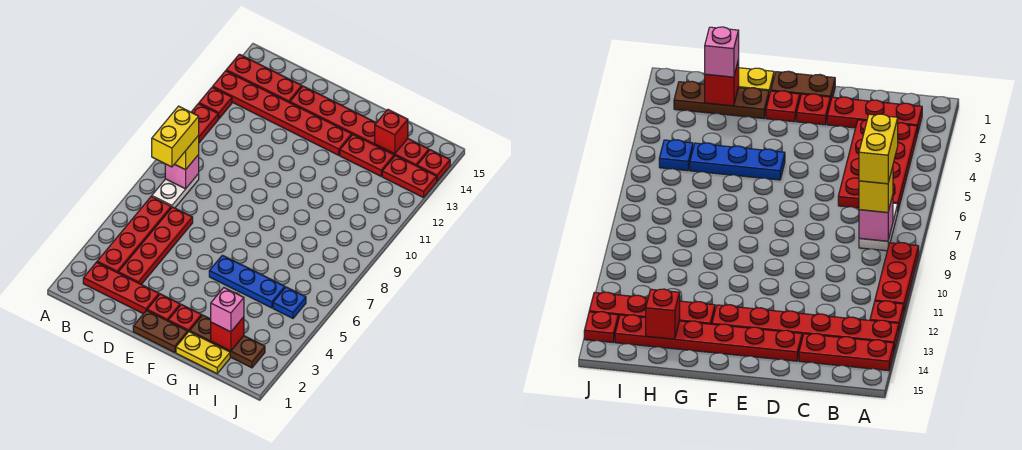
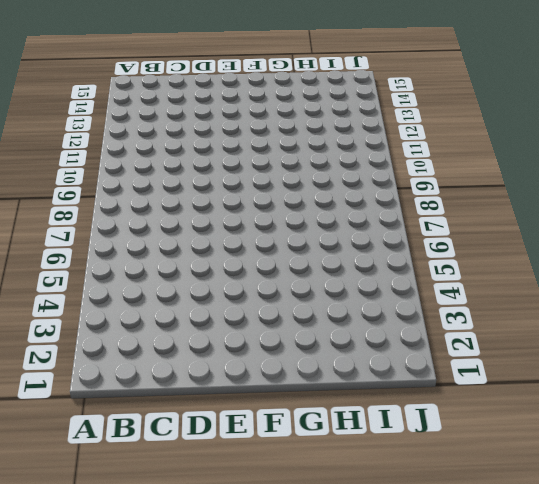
none -> red 1x3 plate [191,104,218,143]
none -> red 1x1 plate [199,87,232,119]
none -> red 1x6 plate [213,71,352,155]

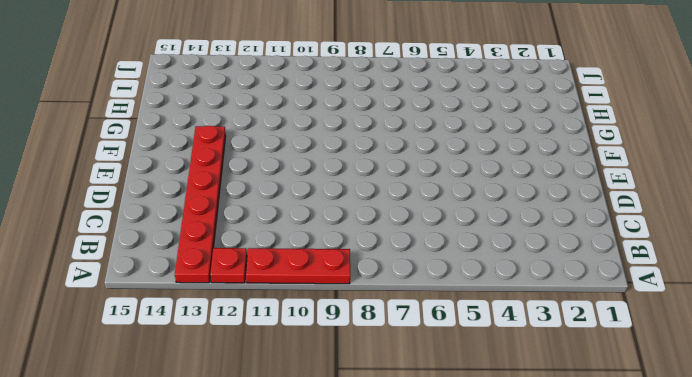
none -> red 1x3 plate [226,54,302,103]
none -> red 1x3 plate [83,262,159,314]
none -> red 1x4 plate [97,196,171,273]

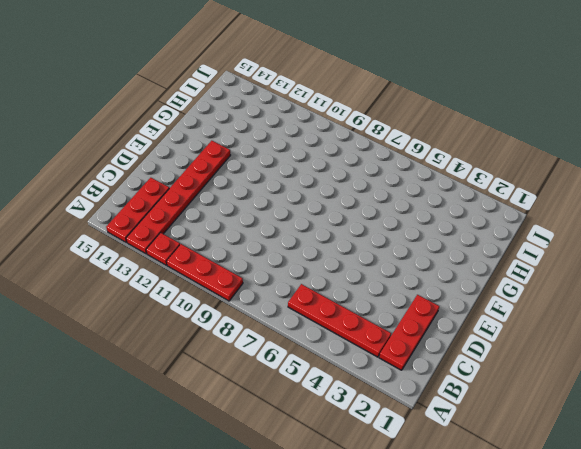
none -> white 1x2 plate [152,174,199,208]
none -> red 1x4 plate [118,207,193,284]
none -> red 1x6 plate [290,86,429,166]

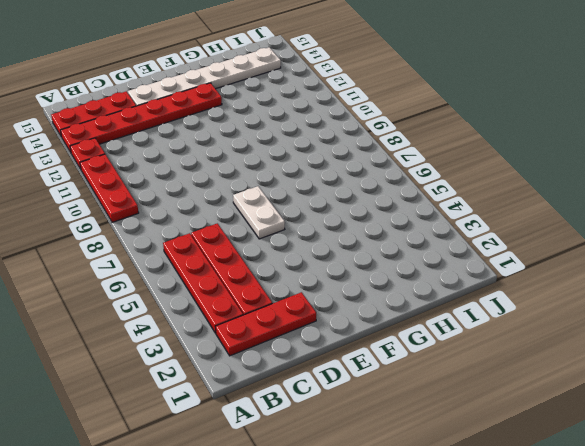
white 1x6 plate [128,47,281,106] -> red 1x6 plate [290,86,429,166]
white 1x2 plate [233,186,285,239] -> white 1x2 plate moved to [152,174,199,208]
none -> brown 1x2 plate [133,310,188,353]
none -> red 1x1 plate [147,294,180,321]
none -> red 1x1 plate [168,305,202,332]

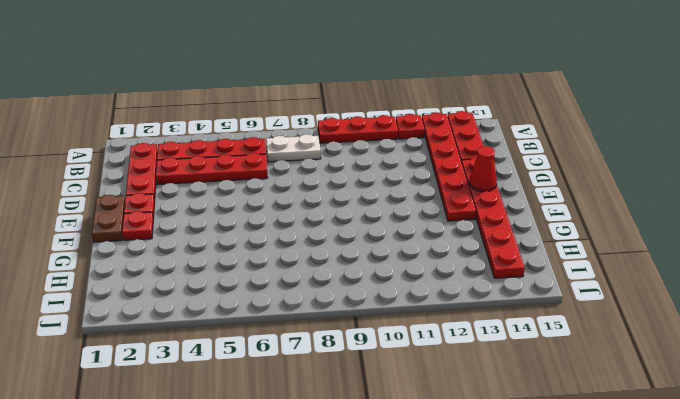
red 1x1 cone [469,146,497,192] -> none
none -> blue 1x3 plate [209,255,285,308]
none -> yellow 1x2 plate [176,332,230,374]
none -> brown 1x3 plate [190,315,265,368]

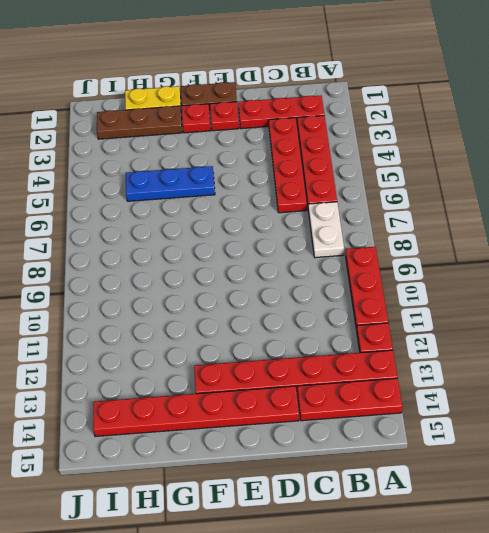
none -> red 1x2 plate [340,135,394,176]
none -> blue 1x1 plate [273,287,306,318]
none -> red 1x2 plate [382,155,437,198]

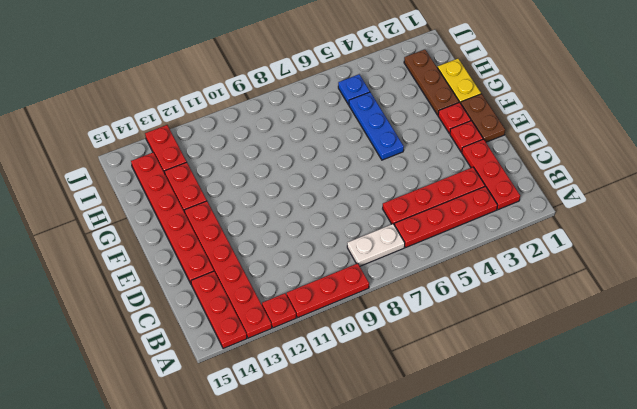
none -> red 1x1 plate [417,150,450,181]
none -> pink 1x1 brick [165,155,199,189]
none -> red 1x1 brick [211,317,244,351]

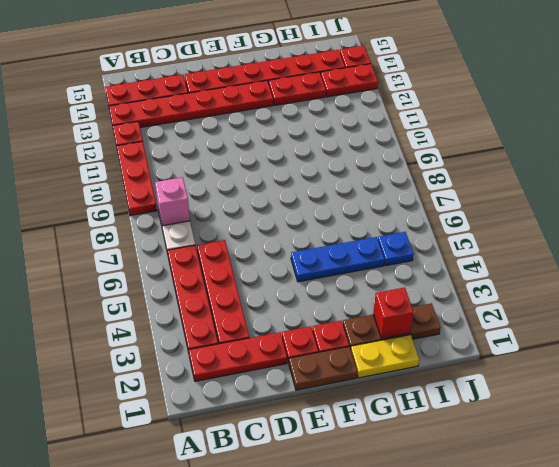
none -> red 1x1 brick [375,110,408,154]
none -> yellow 1x1 brick [175,136,199,170]
none -> pink 1x1 brick [211,288,244,332]

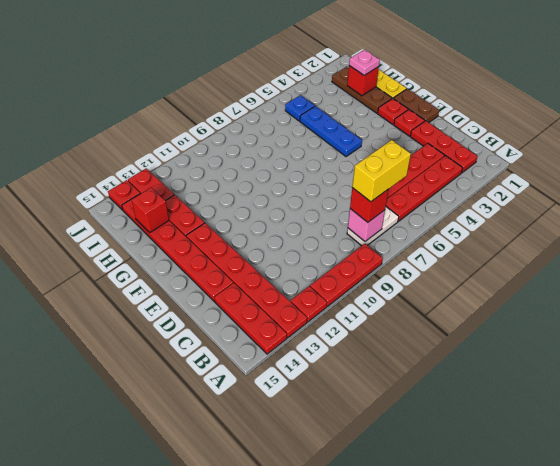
red 1x1 brick [350,188,388,222] -> yellow 1x1 brick [175,136,199,170]
pink 1x1 plate [349,50,380,75] -> pink 1x1 brick [211,288,244,332]

